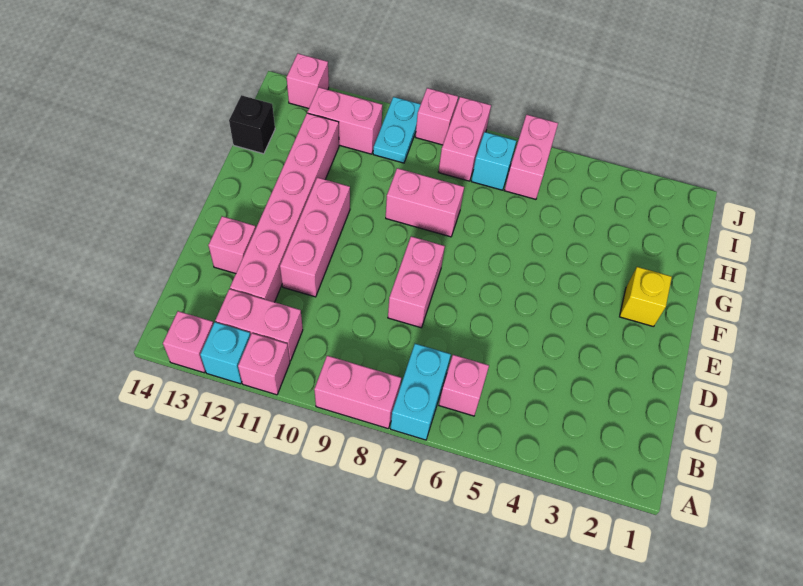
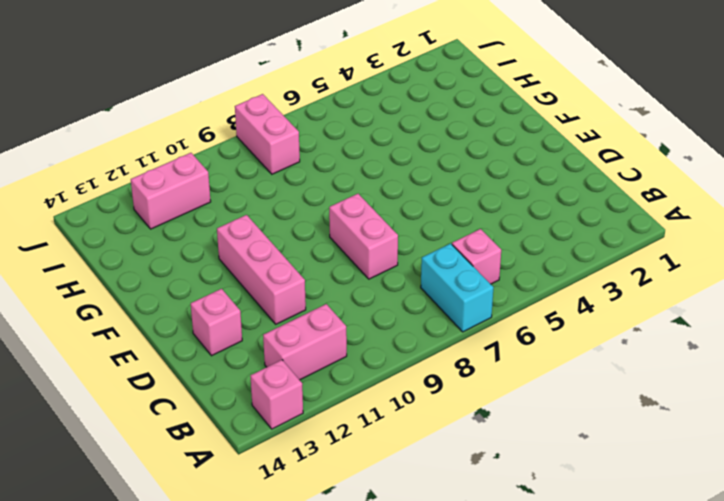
none -> pink 1x2 brick [314,356,401,428]
none -> pink 1x1 brick [238,333,290,395]
none -> cyan 1x1 brick [200,322,251,384]

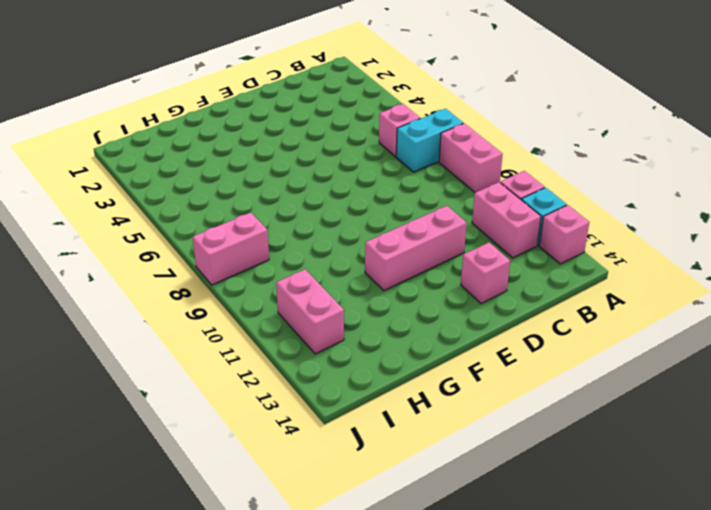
none -> pink 1x6 brick [230,113,339,302]
none -> pink 1x2 brick [388,236,445,328]
none -> yellow 1x1 brick [620,267,672,327]

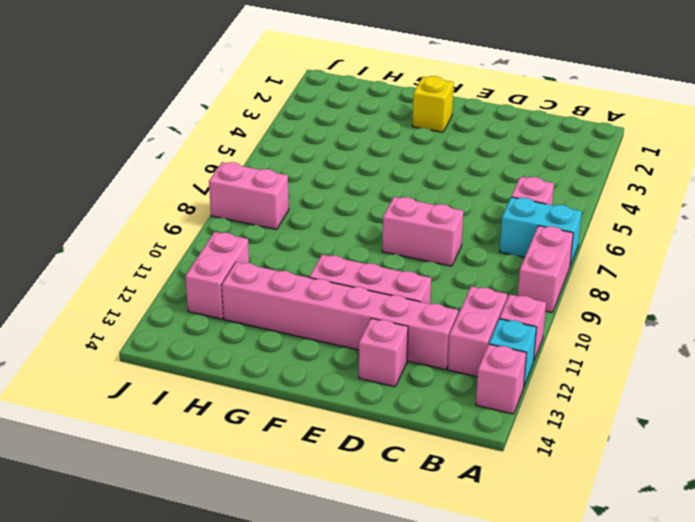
none -> pink 1x2 brick [386,168,464,237]
none -> black 1x1 brick [229,95,275,154]
none -> pink 1x2 brick [504,115,558,199]

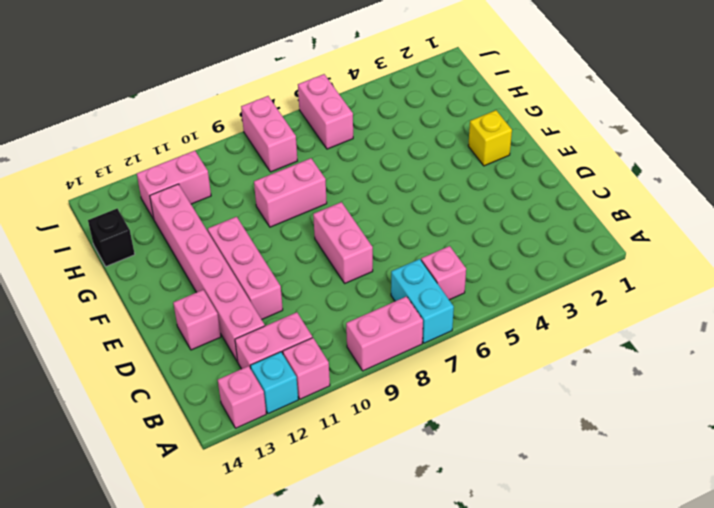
none -> cyan 1x1 brick [471,132,516,190]
none -> cyan 1x2 plate [373,97,421,163]
none -> pink 1x1 brick [415,88,458,145]

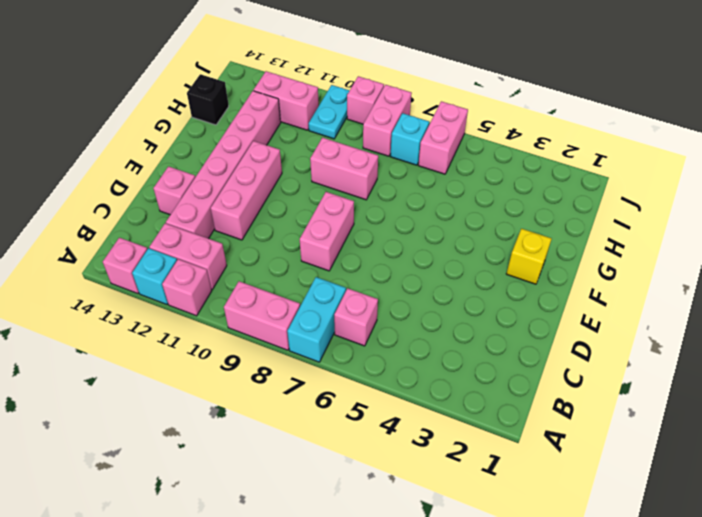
none -> pink 1x1 brick [287,54,329,108]

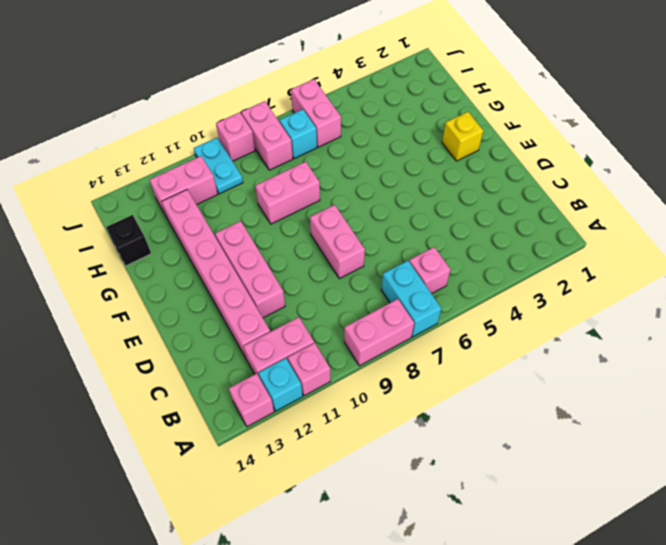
none -> pink 1x1 brick [208,216,256,274]
none -> pink 1x1 brick [287,54,329,108]

